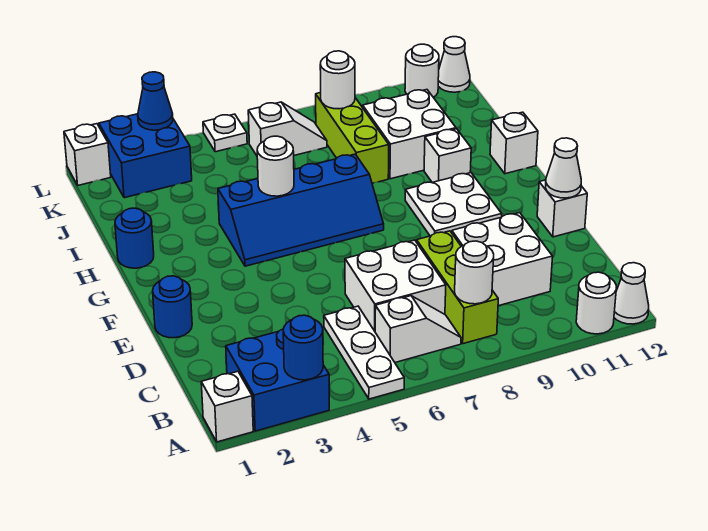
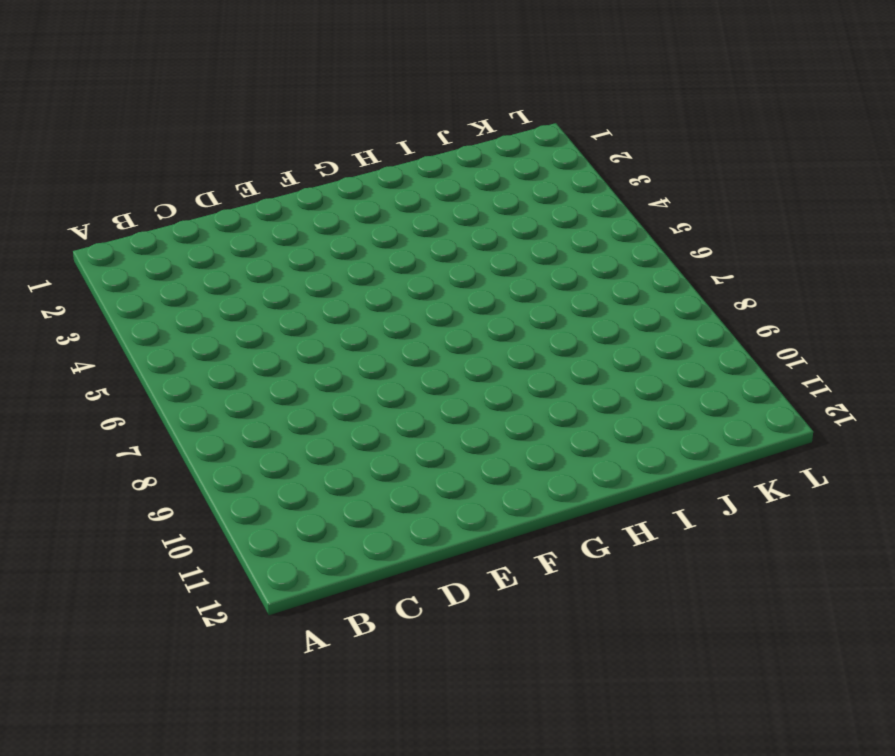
none -> white 1x1 brick [201,371,253,442]
none -> blue 2x2 brick [226,329,329,431]
none -> white 1x3 plate [324,306,404,399]
none -> white 1x1 round brick [576,272,616,334]

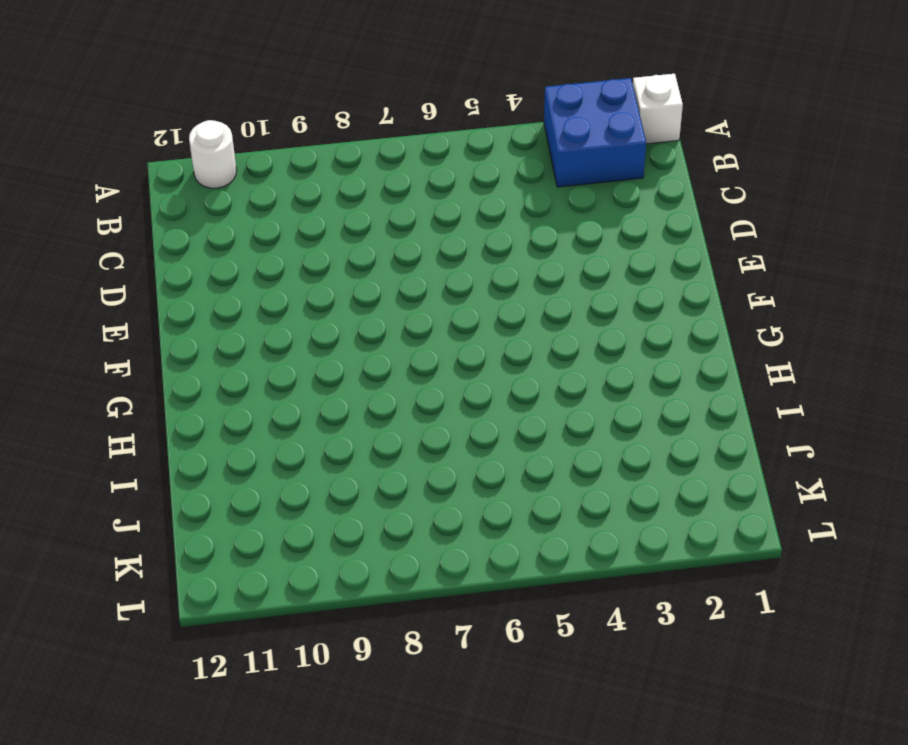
none -> white 1x3 plate [324,306,404,399]
none -> white 1x1 cone [614,263,649,324]
none -> white 1x2 slope [375,296,461,362]
none -> lime 1x3 brick [417,231,498,344]

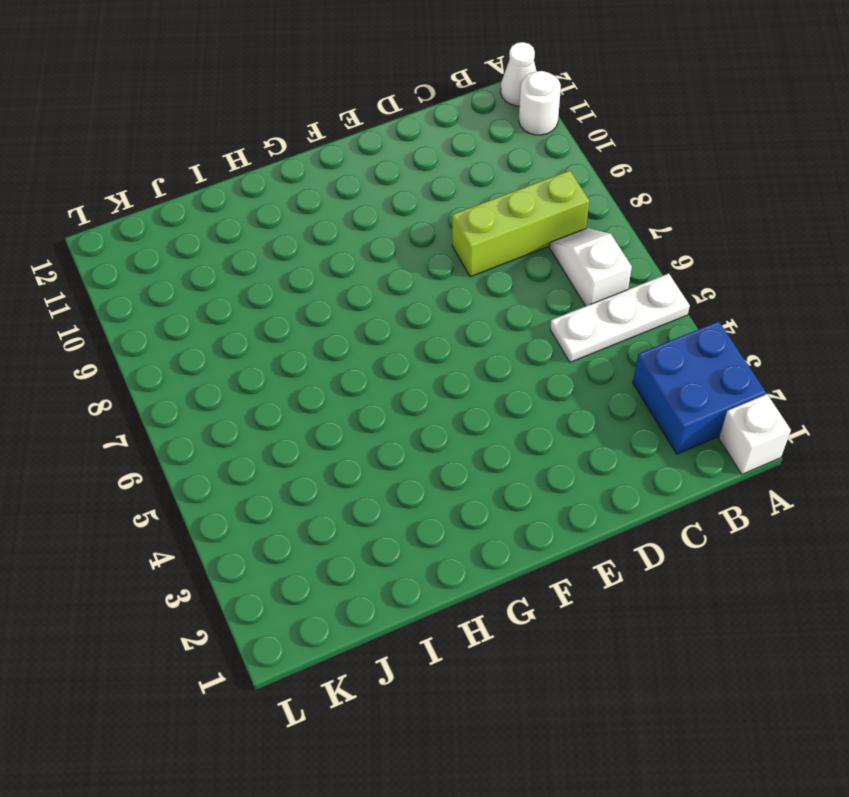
none -> white 2x2 brick [345,240,446,331]
none -> white 2x2 brick [452,213,553,306]
none -> blue 1x1 round brick [153,276,192,338]
none -> white 1x1 brick [537,180,587,237]

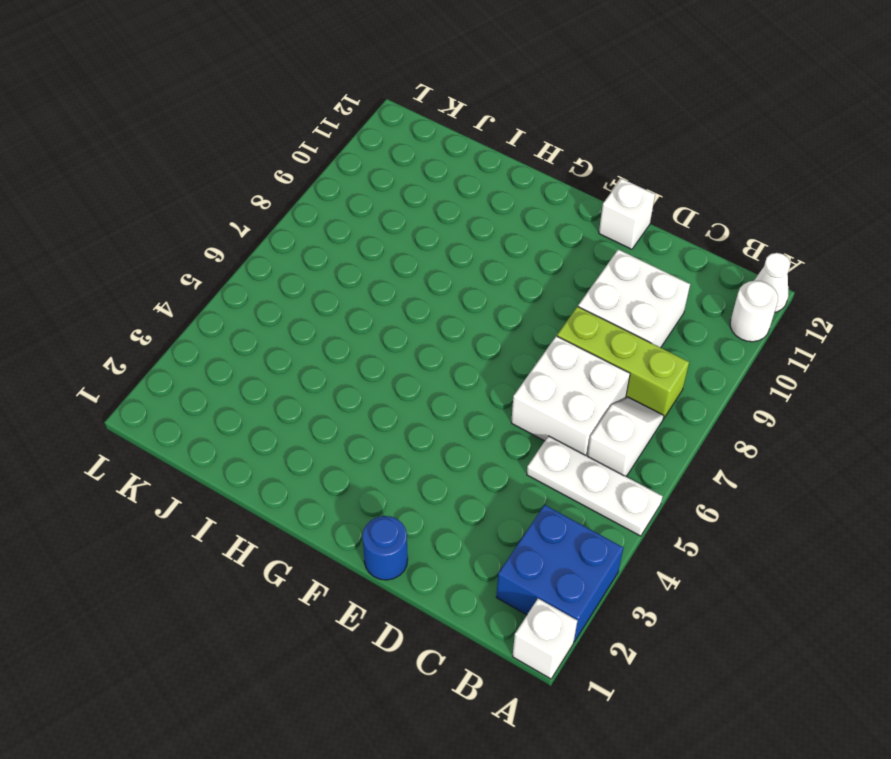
none -> white 2x2 plate [405,173,502,236]
none -> blue 2x4 slope [218,154,384,266]
none -> blue 1x1 round brick [115,208,154,268]
none -> white 1x1 brick [424,129,471,182]

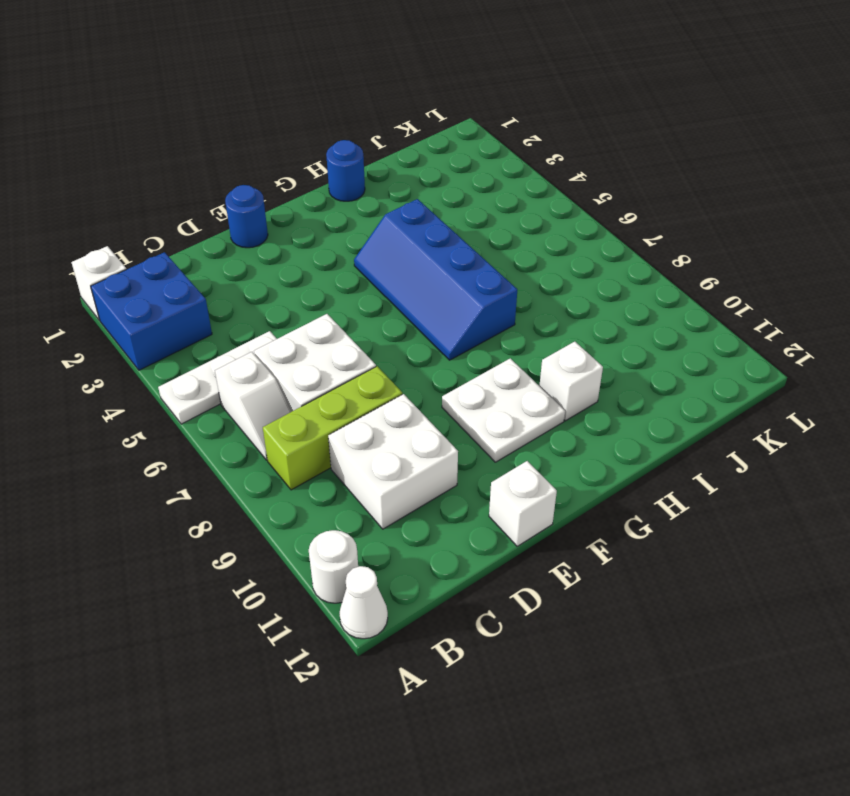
none -> white 1x1 brick [490,112,538,174]
none -> lime 1x3 brick [316,93,389,183]
none -> white 2x2 brick [363,90,456,179]
none -> blue 2x2 brick [99,114,192,198]

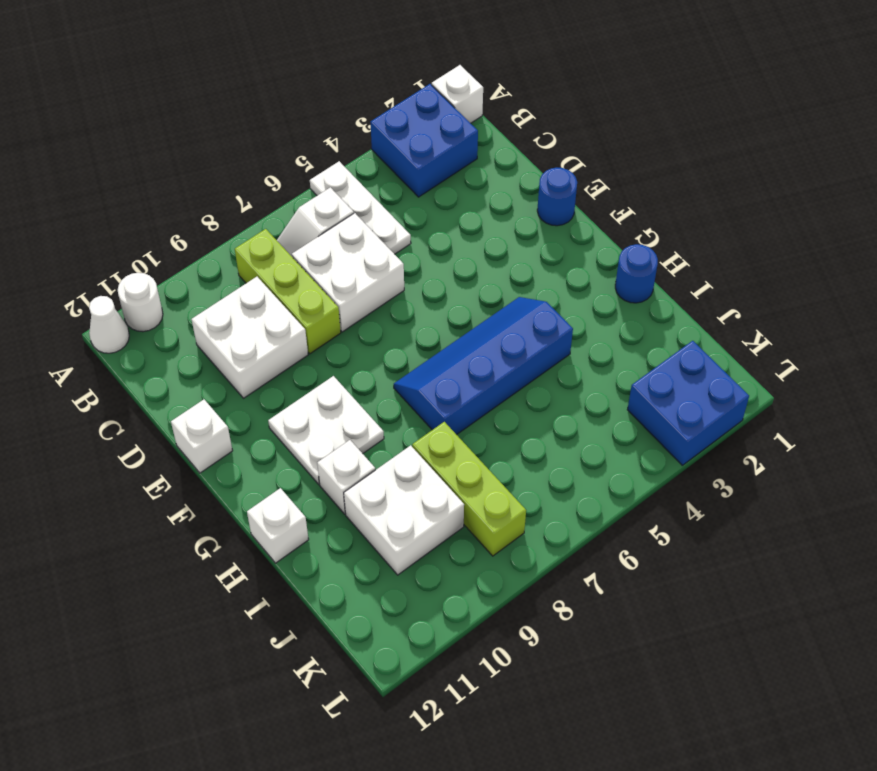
none -> white 1x2 slope [248,102,327,155]
none -> white 1x1 brick [64,124,111,185]
none -> white 1x1 plate [203,114,247,152]
none -> white 1x1 round brick [405,44,439,97]

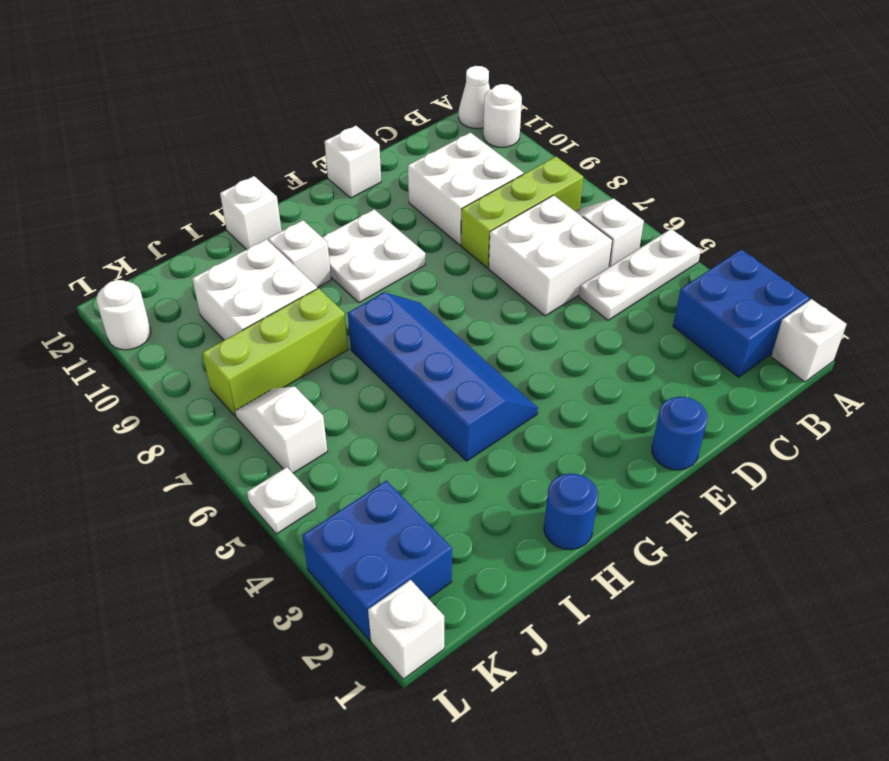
none -> white 1x1 cone [438,37,470,92]
none -> blue 1x1 round brick [283,315,323,380]
none -> white 1x1 round brick [455,241,494,304]
none -> white 1x1 cone [545,138,581,198]

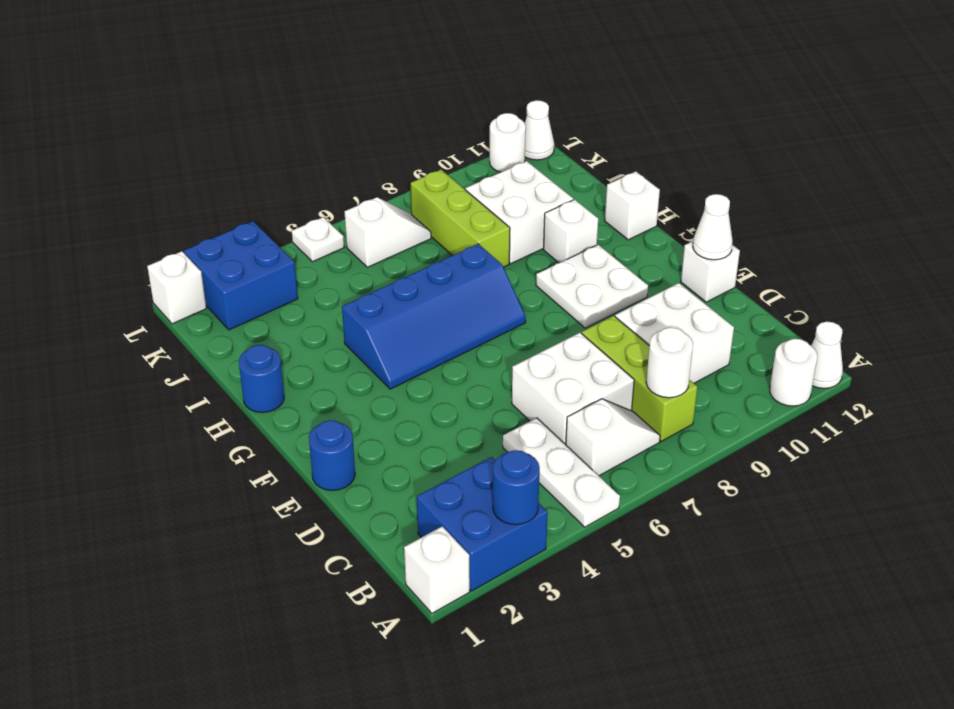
none -> white 1x1 round brick [257,136,294,196]
none -> white 1x1 round brick [320,51,355,109]
none -> blue 1x1 cone [138,72,173,130]

